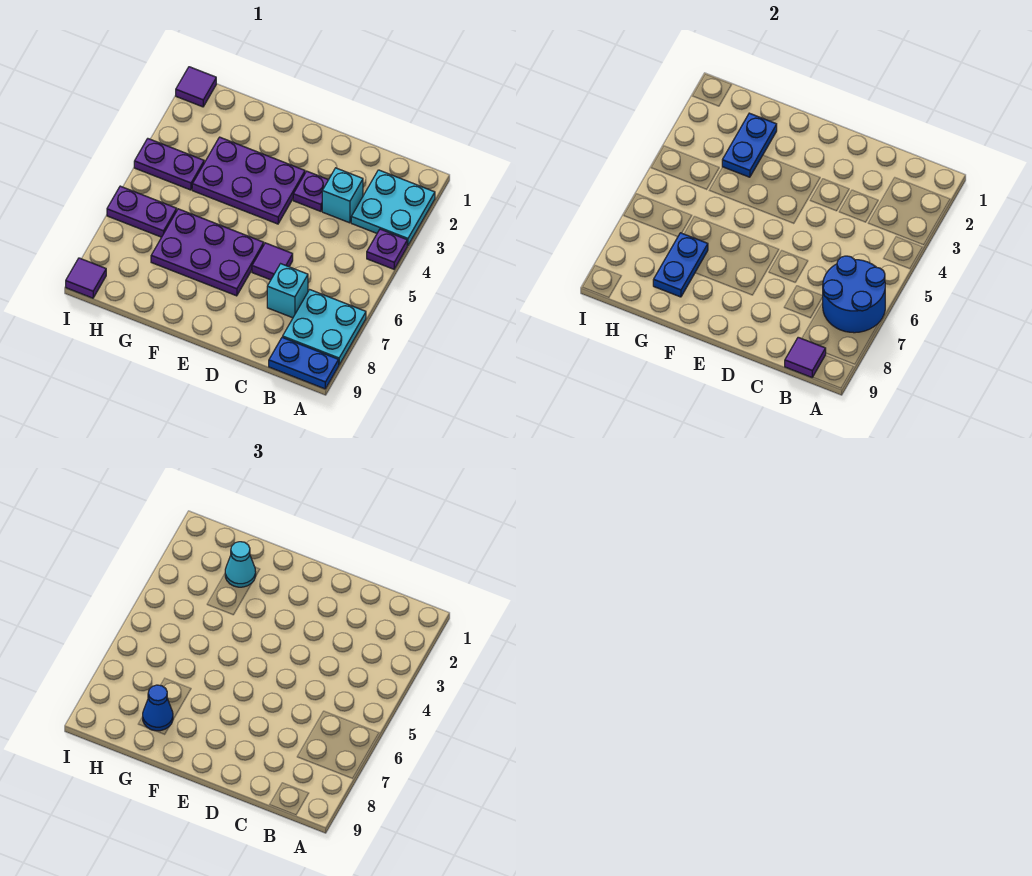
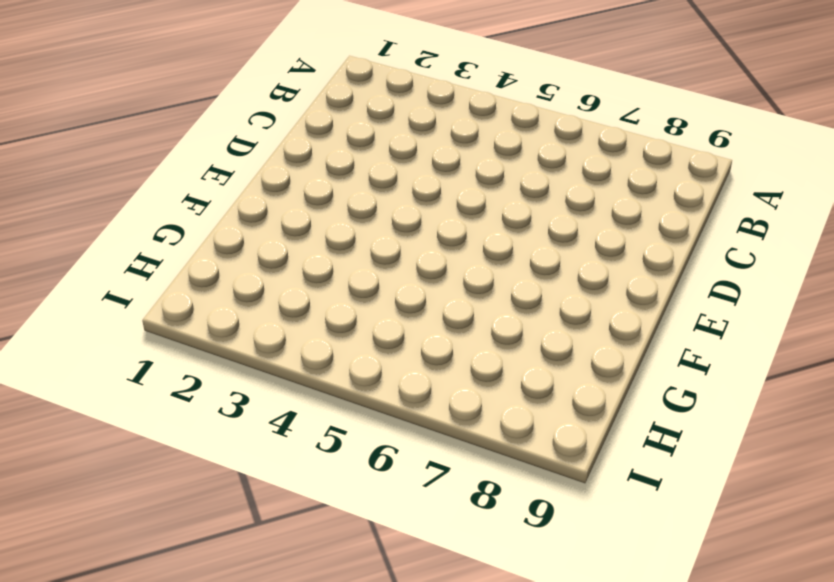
none -> cyan 2x2 plate [351,170,435,245]
none -> purple 1x1 plate [367,229,407,269]
none -> cyan 2x2 plate [283,290,366,365]

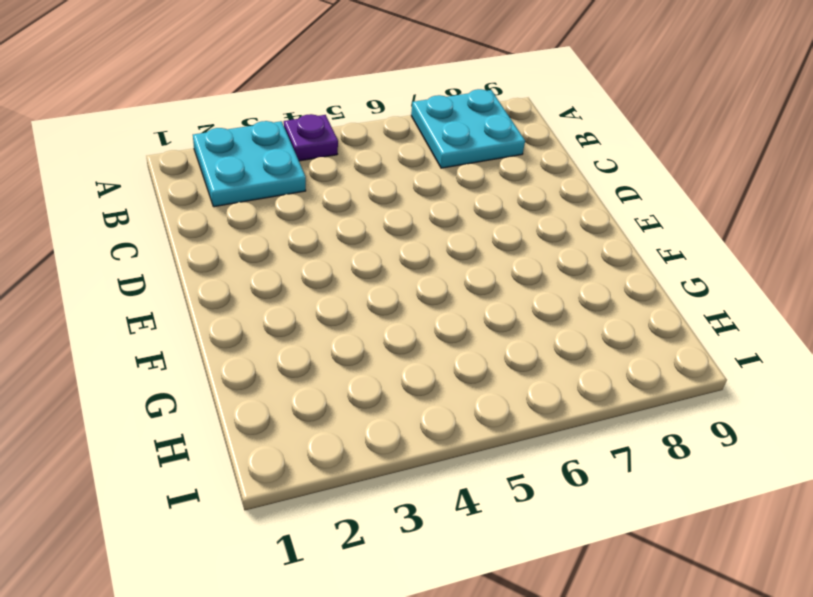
none -> blue 1x2 plate [269,337,339,389]
none -> cyan 1x1 brick [322,168,363,223]
none -> cyan 1x1 brick [267,264,308,318]

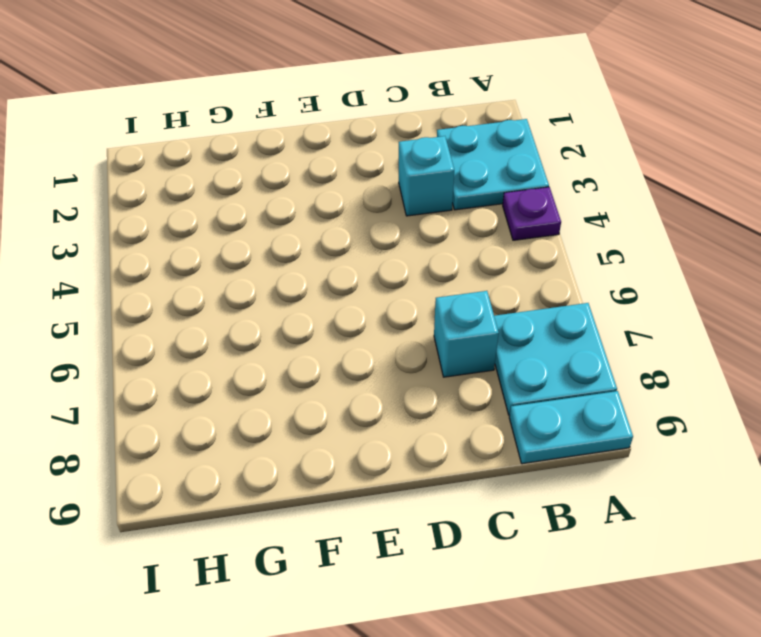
cyan 1x2 plate [509,391,633,464] -> blue 1x2 plate [269,337,339,389]
none -> purple 1x1 plate [293,171,328,211]
none -> purple 1x1 tile [252,243,293,280]
none -> purple 2x3 plate [192,137,305,224]

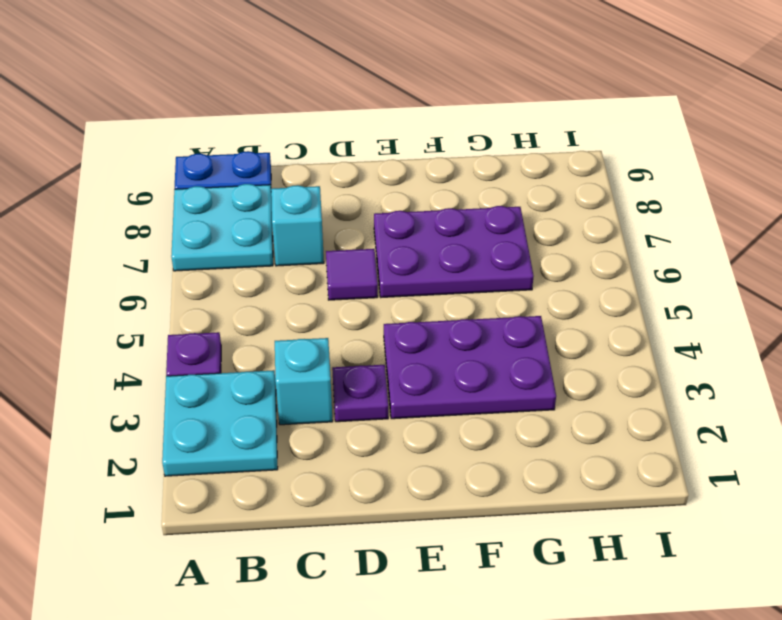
none -> purple 1x2 plate [134,139,204,190]
none -> purple 1x2 plate [107,186,177,237]
none -> purple 1x1 tile [176,67,216,107]

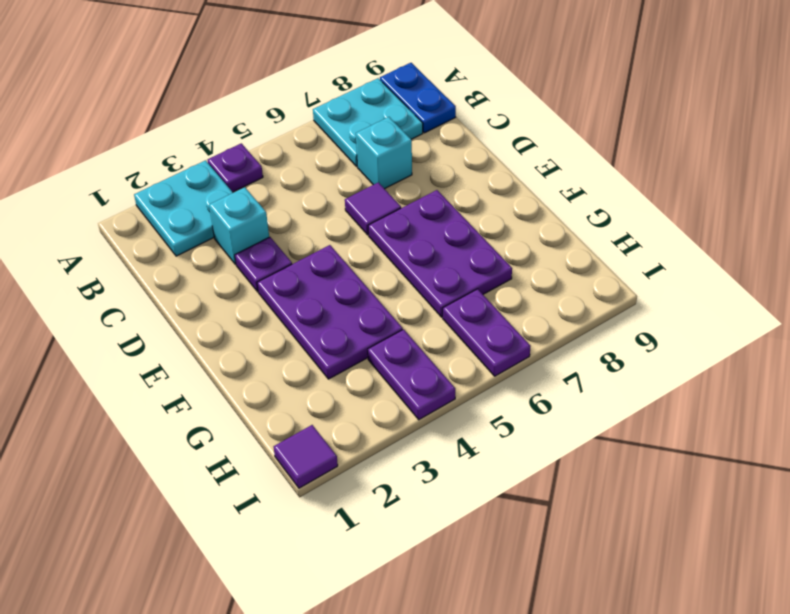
none -> purple 1x1 tile [66,258,106,298]
none -> blue 2x2 round brick [823,256,885,333]
none -> purple 1x1 tile [785,337,826,377]

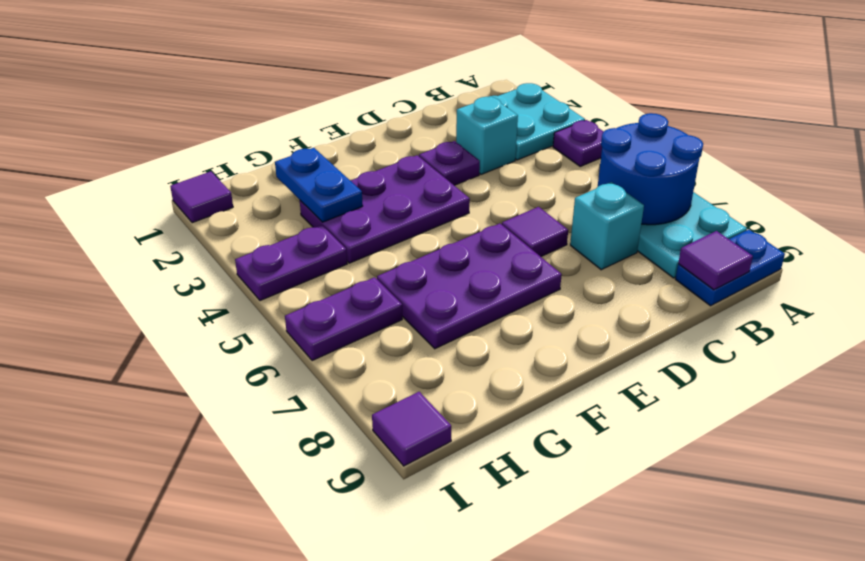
none -> blue 1x2 plate [653,233,708,297]
none -> cyan 1x1 cone [225,542,256,587]
none -> blue 1x1 cone [143,685,173,731]

